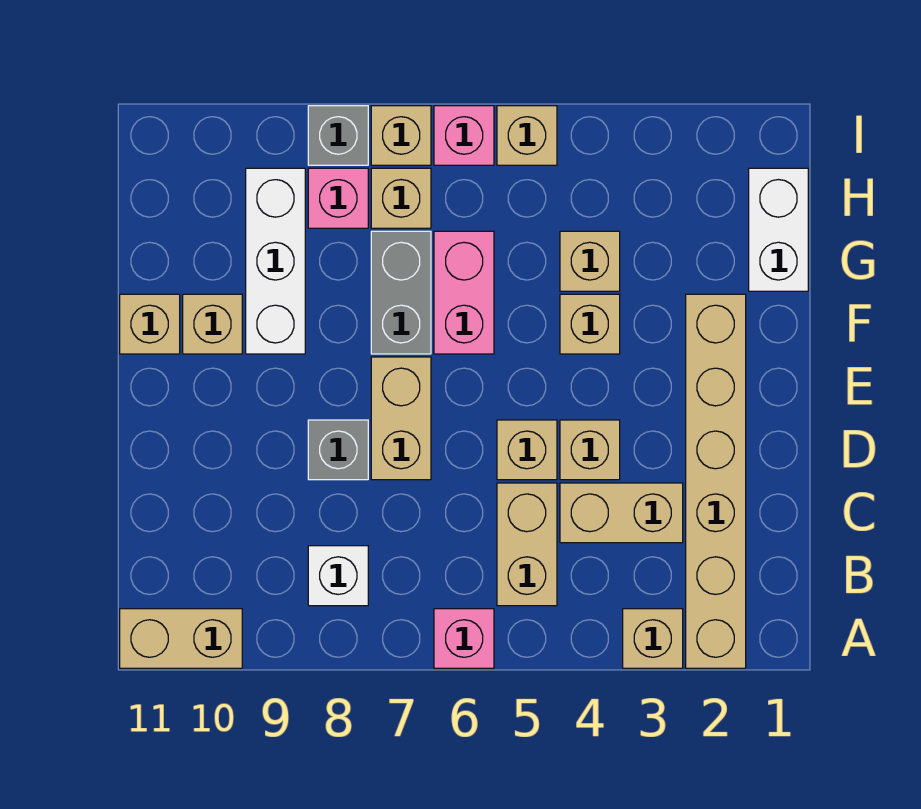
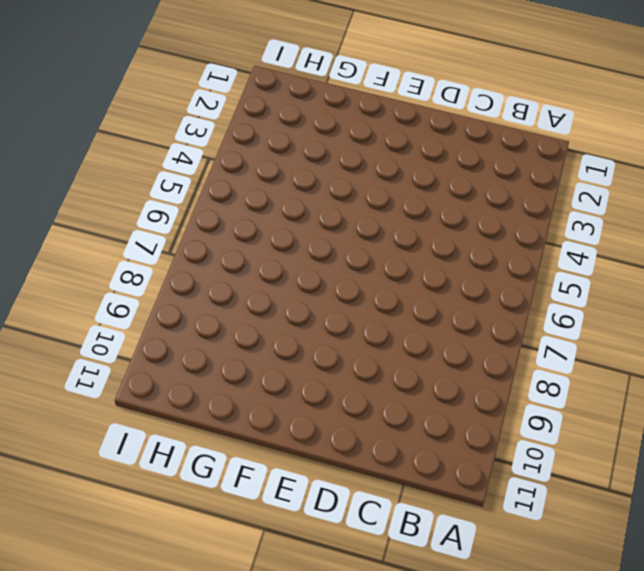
none -> tan 1x6 brick [686,294,746,668]
none -> tan 1x1 brick [623,609,683,668]
none -> pink 1x1 brick [434,609,494,668]

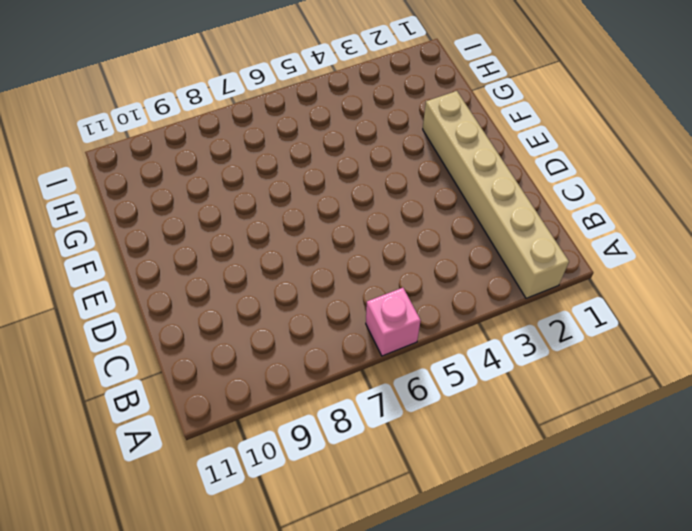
none -> tan 1x1 brick [623,609,683,668]
none -> tan 1x2 brick [120,609,242,668]
none -> tan 1x2 brick [497,483,557,606]

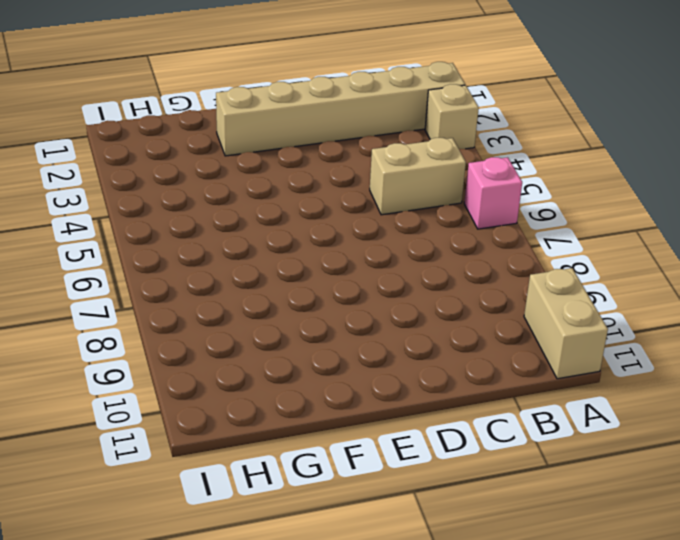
none -> white 1x1 brick [308,546,368,606]
none -> tan 1x2 brick [560,483,683,543]
none -> tan 1x1 brick [560,420,620,480]

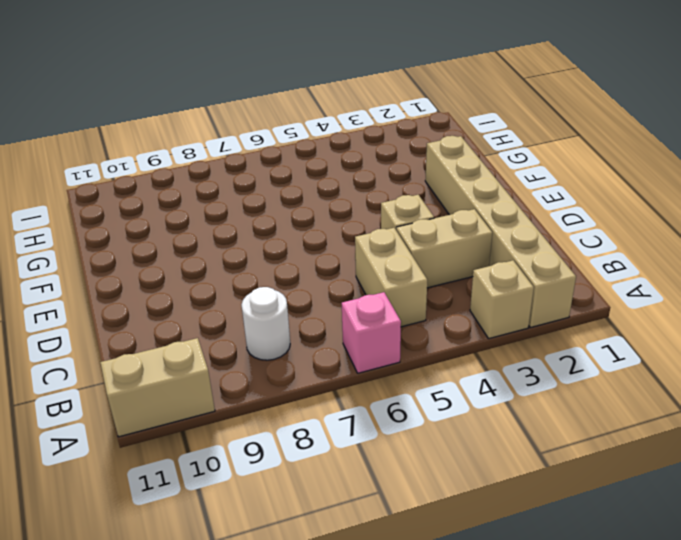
white 1x1 round brick [241,287,290,360] -> white 1x1 brick [308,546,368,606]
none -> tan 1x1 brick [497,420,557,480]
none -> tan 1x2 brick [371,357,431,480]
none -> grey 1x1 brick [308,420,368,480]

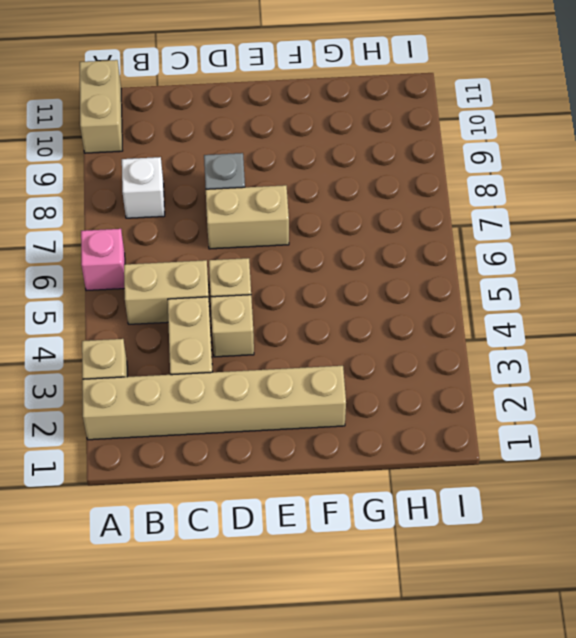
none -> tan 1x1 brick [560,294,620,354]
none -> pink 1x2 brick [434,231,494,354]
none -> grey 1x2 brick [371,231,431,354]

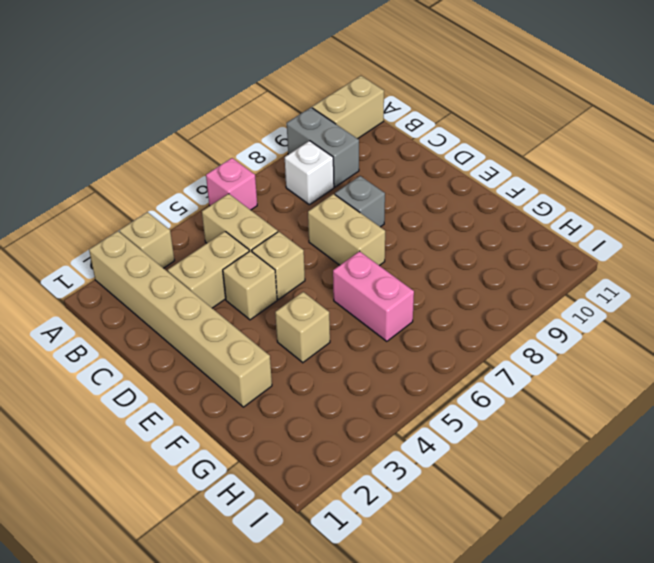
grey 1x2 brick [287,108,359,187] -> grey 1x2 brick moved to [371,231,431,354]
none -> white 1x3 brick [246,168,305,354]
none -> tan 1x1 brick [183,294,242,354]
none -> tan 1x1 brick [120,294,180,354]

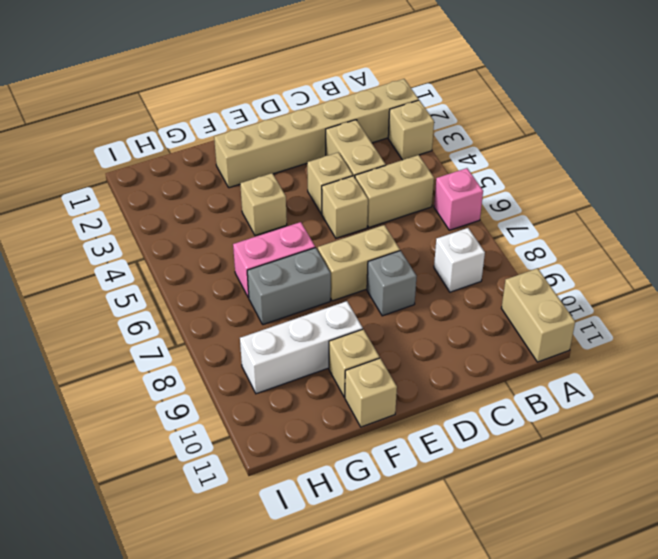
none -> white 1x2 brick [749,168,808,291]
none -> tan 1x1 brick [560,231,620,291]
none -> tan 1x1 brick [371,168,431,228]

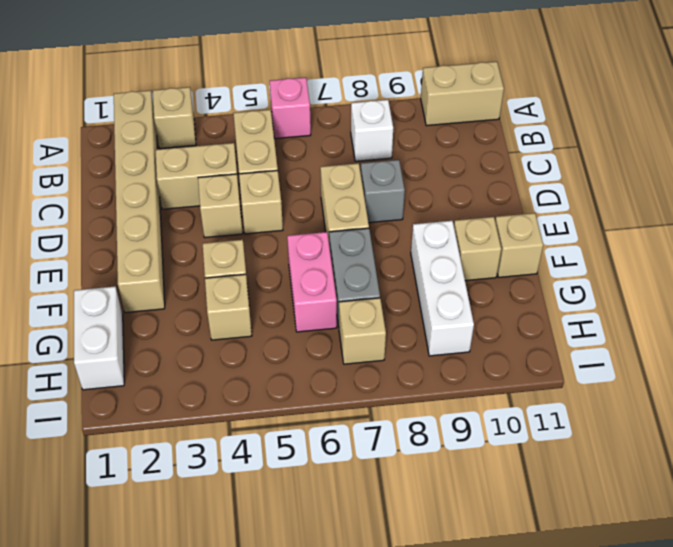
none -> pink 1x1 brick [308,168,368,228]
none -> tan 1x1 brick [497,106,557,165]
none -> pink 1x1 brick [434,106,494,165]

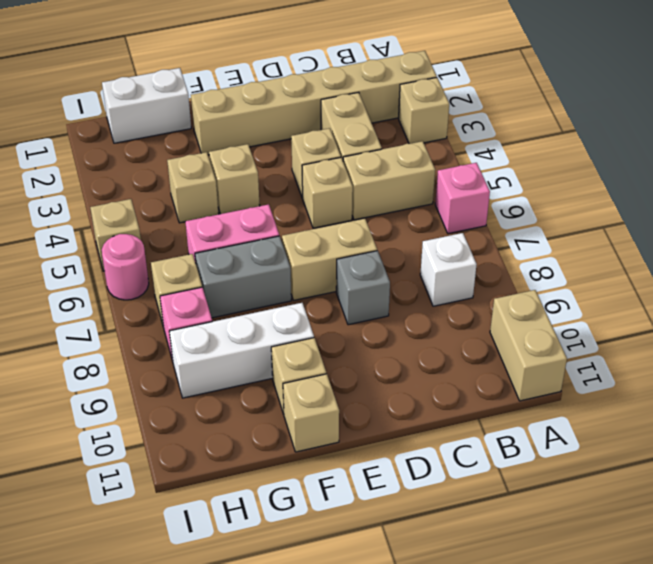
pink 1x1 round brick [102,234,149,300] -> pink 1x1 brick [434,106,494,165]
none -> tan 1x1 brick [371,106,431,165]
none -> grey 1x1 brick [308,106,368,165]

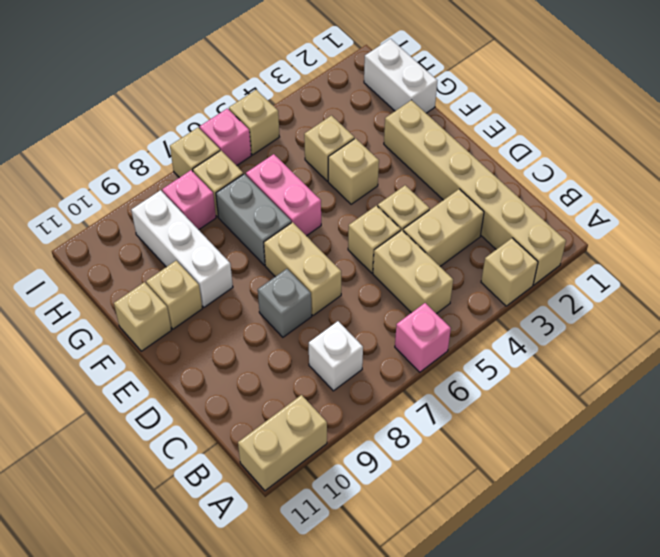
none -> grey 1x1 brick [308,106,368,165]

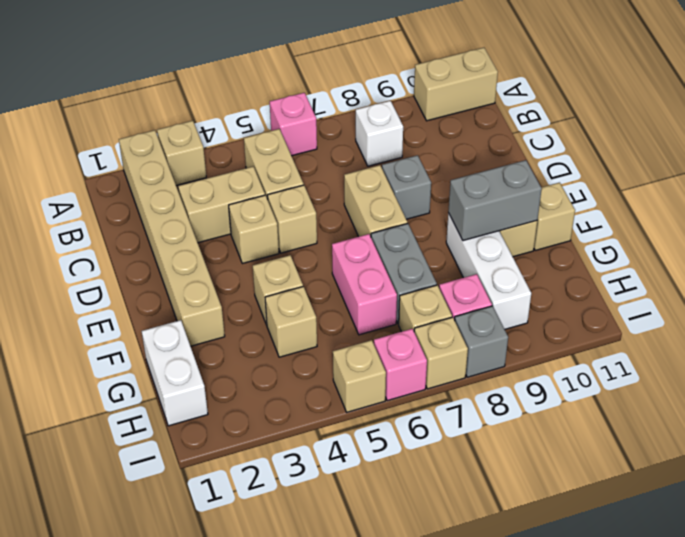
grey 1x2 brick [448,160,542,241] -> none

